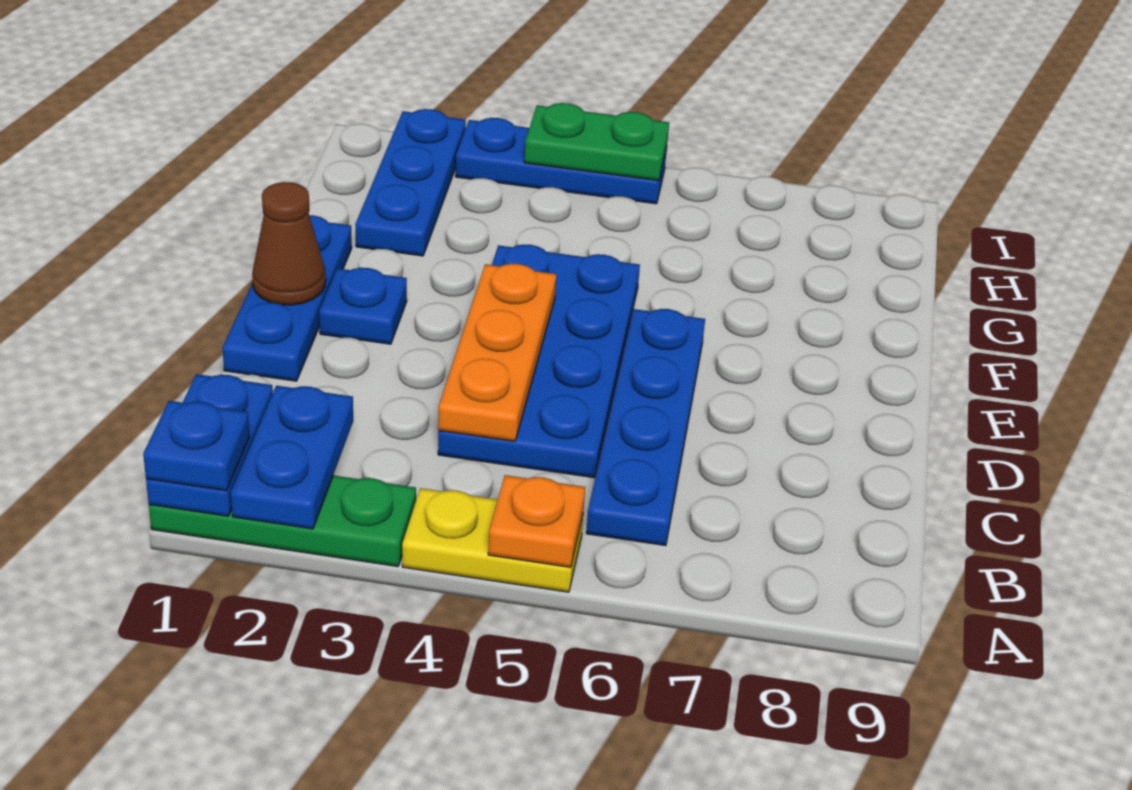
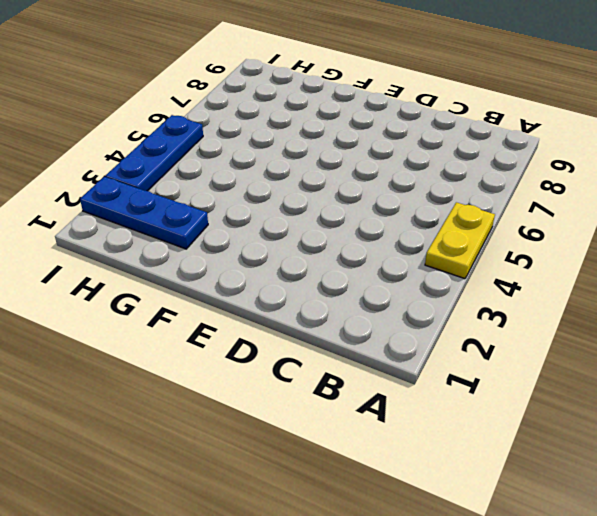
none -> green 1x3 plate [149,475,416,567]
none -> blue 1x4 plate [586,309,705,546]
none -> blue 2x4 plate [438,244,640,478]

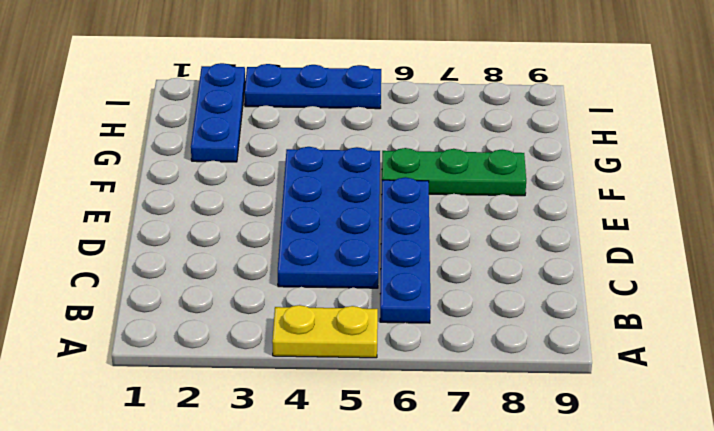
green 1x3 plate [382,148,526,196] -> green 1x3 plate moved to [149,475,416,567]
none -> blue 1x3 plate [223,215,352,381]
none -> blue 1x1 plate [319,268,407,344]
none -> blue 1x2 plate [146,374,273,516]

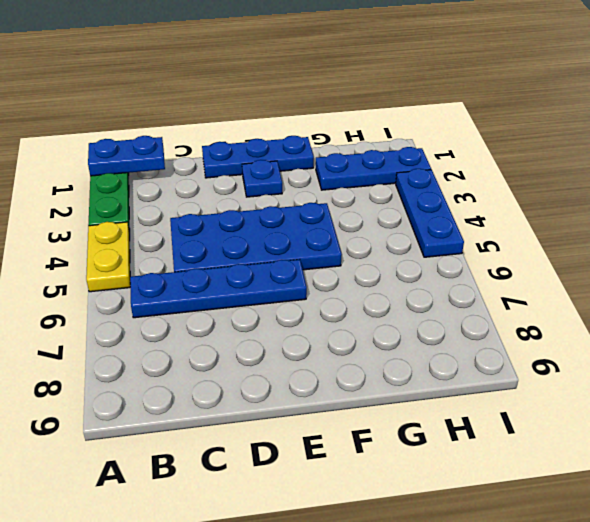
none -> blue 1x2 plate [231,386,353,529]
none -> orange 1x1 plate [488,475,585,567]
none -> orange 1x3 plate [438,264,556,441]

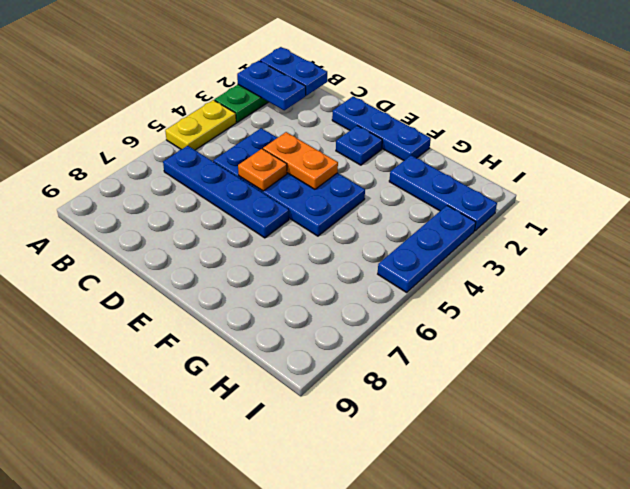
orange 1x2 plate [263,132,338,189] -> orange 1x3 plate [438,264,556,441]
orange 1x1 plate [238,149,287,191] -> orange 1x1 plate moved to [488,475,585,567]
none -> brown 1x1 cone [252,182,326,305]
none -> green 1x2 plate [524,103,669,181]
none -> blue 1x1 plate [143,401,250,491]

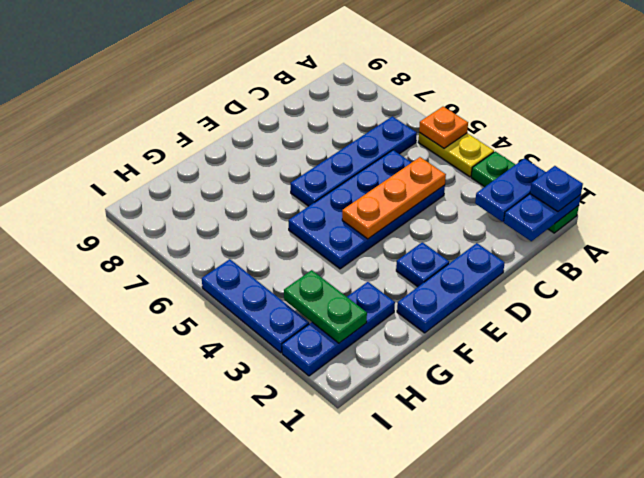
green 1x2 plate [284,270,367,343] -> green 1x2 plate moved to [524,103,669,181]
none -> brown 1x1 cone [252,182,326,305]

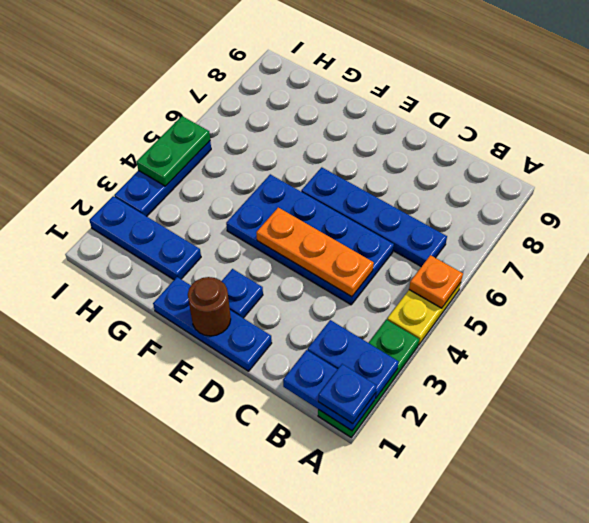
brown 1x1 round brick [188,277,231,336] -> brown 1x1 cone [252,182,326,305]

